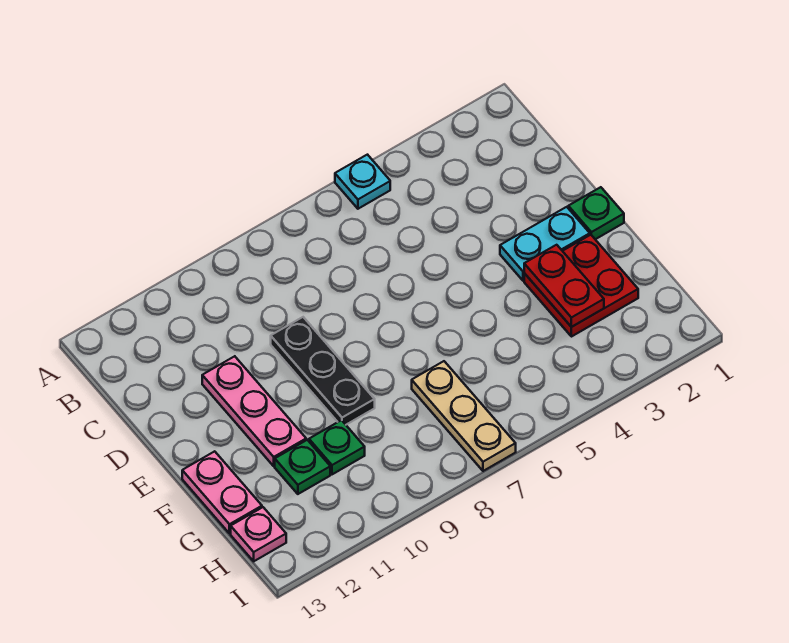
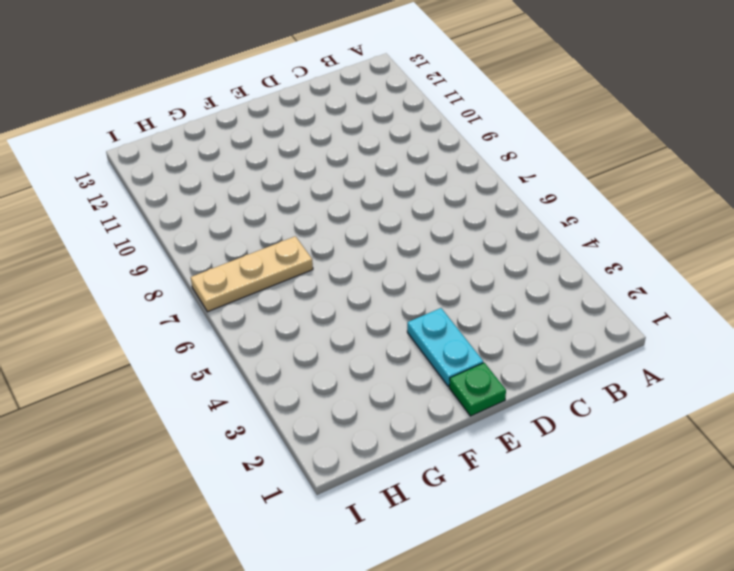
none -> cyan 1x1 plate [335,155,390,209]
none -> black 1x3 plate [271,317,375,425]
none -> pink 1x3 plate [202,356,306,466]

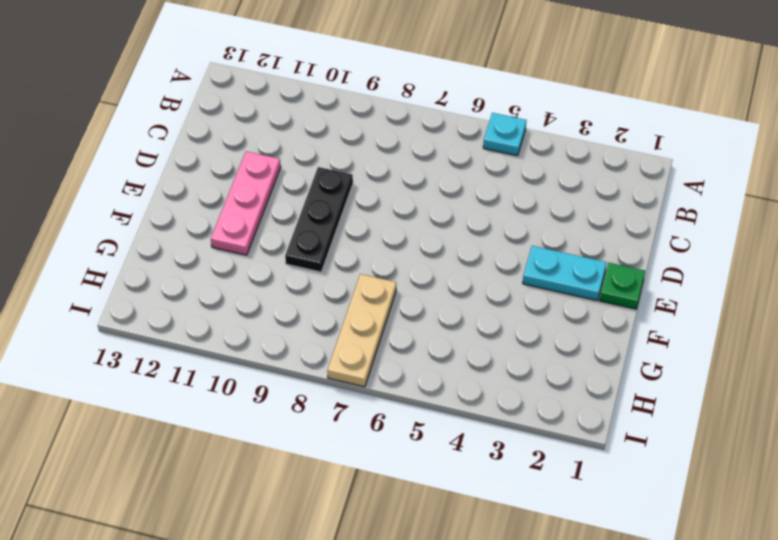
none -> red 2x2 plate [524,235,638,337]
none -> pink 1x2 plate [182,451,262,534]
none -> green 1x1 plate [309,420,365,474]

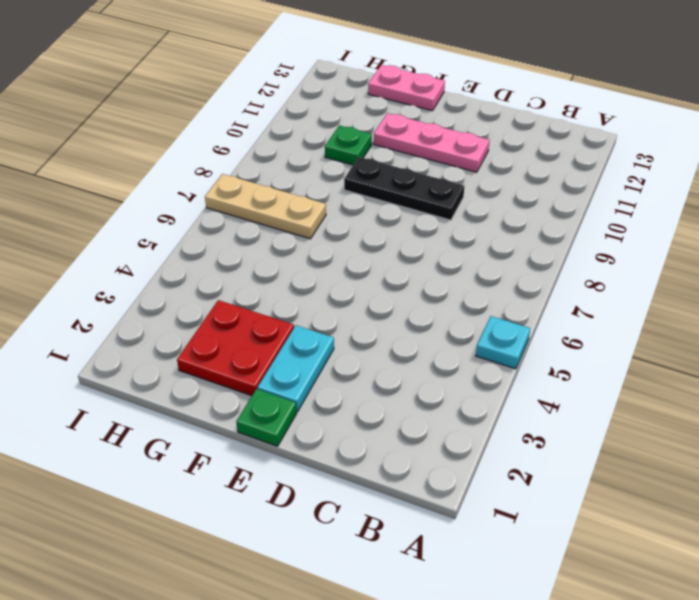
none -> green 1x1 plate [275,440,330,494]
none -> pink 1x1 plate [231,507,286,561]
none -> red 1x2 plate [524,245,604,327]

